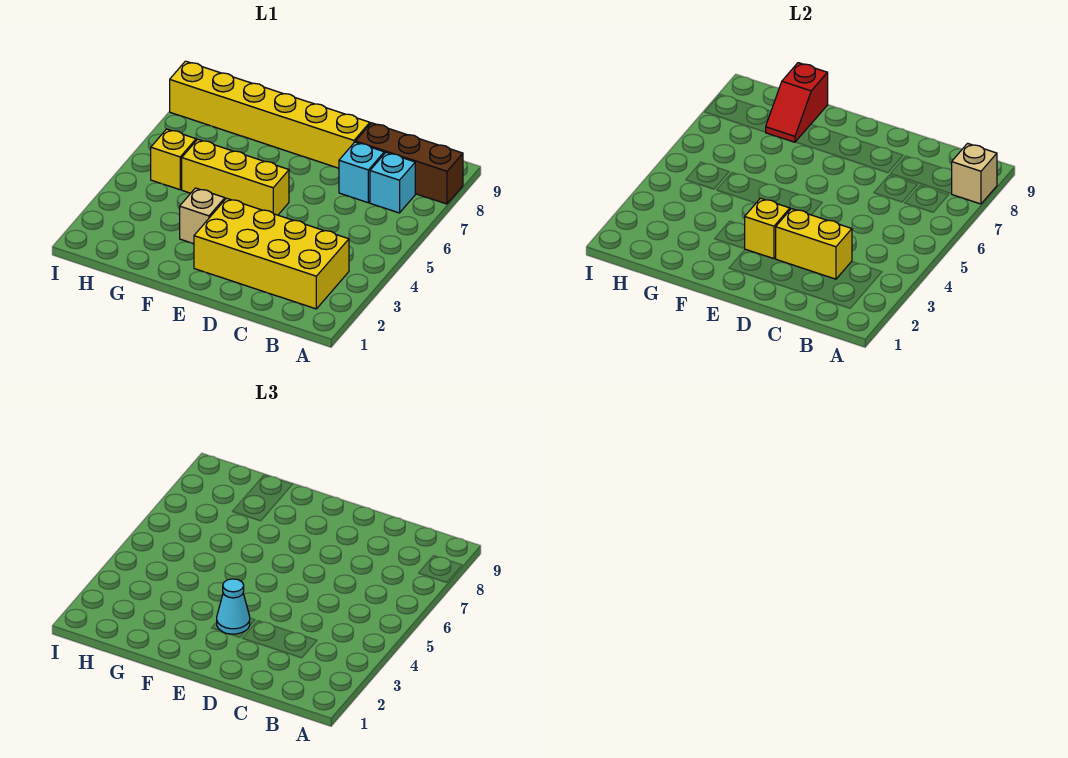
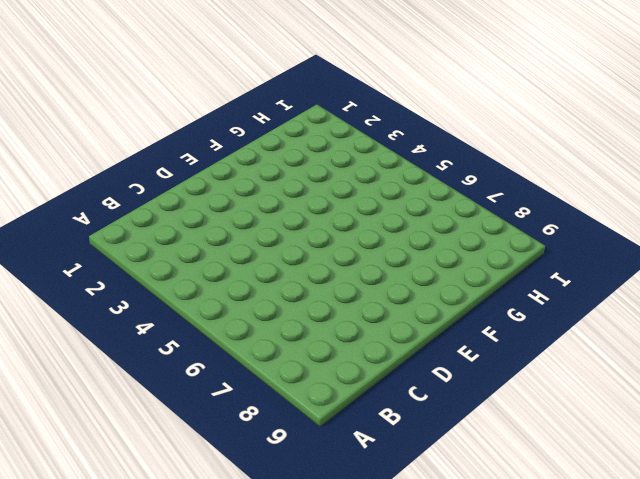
none -> brown 1x3 brick [356,123,463,204]
none -> yellow 2x4 brick [194,198,349,309]
none -> cyan 1x1 brick [370,152,415,213]

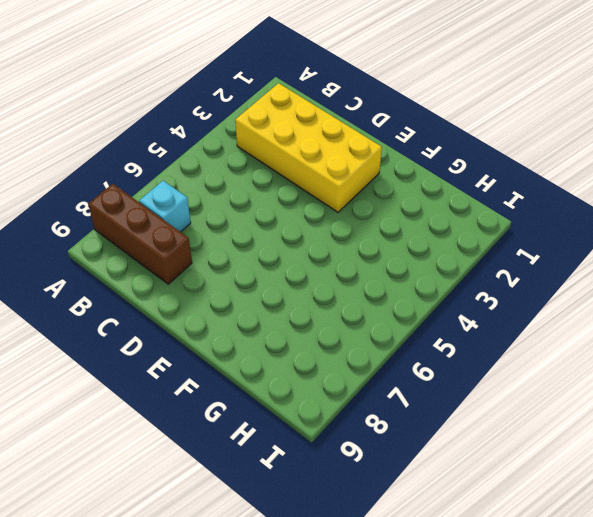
none -> cyan 1x1 brick [339,142,384,203]
none -> yellow 1x6 brick [170,61,370,168]
none -> yellow 1x3 brick [182,139,289,215]

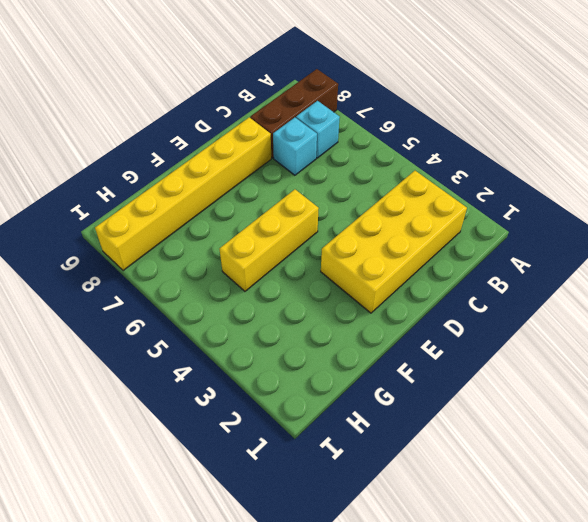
none -> tan 1x1 brick [180,188,225,244]
none -> yellow 1x1 brick [151,129,196,190]
none -> tan 1x1 brick [952,143,997,204]

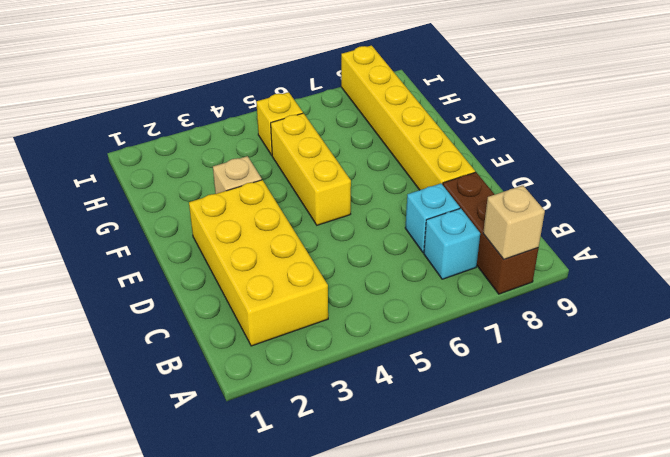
none -> yellow 1x2 brick [776,209,852,279]
none -> yellow 1x1 brick [745,198,790,259]
none -> red 1x2 slope [766,63,828,142]

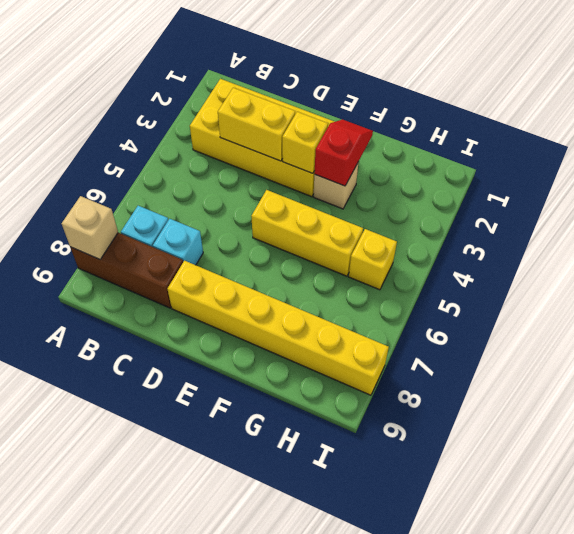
red 1x2 slope [314,120,373,186] -> red 1x2 slope moved to [766,63,828,142]
none -> cyan 1x1 cone [217,579,250,634]

